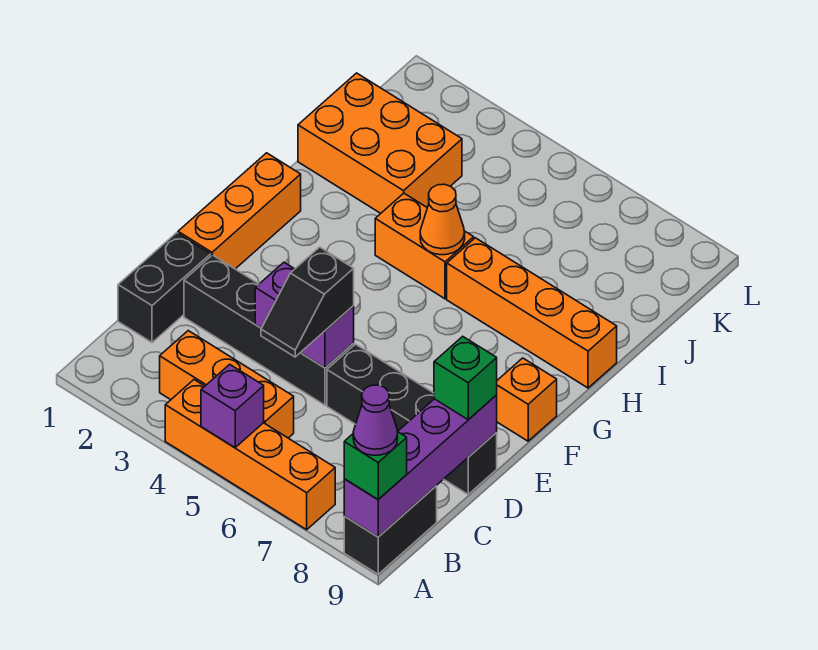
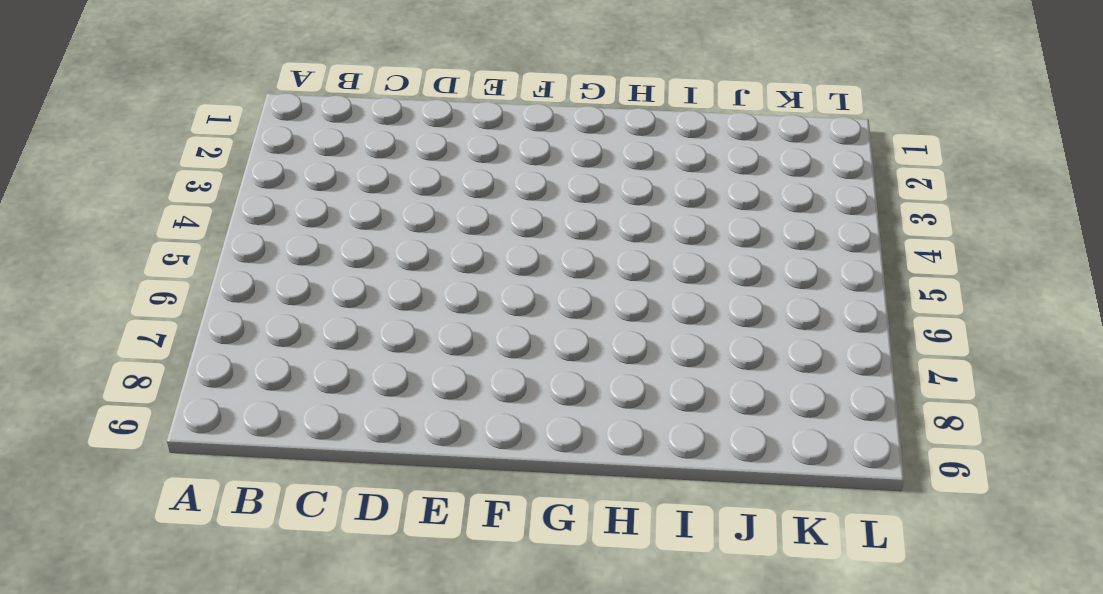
none -> orange 1x4 brick [165,380,335,530]
none -> black 1x2 brick [344,486,437,574]
none -> orange 1x3 brick [160,331,294,438]

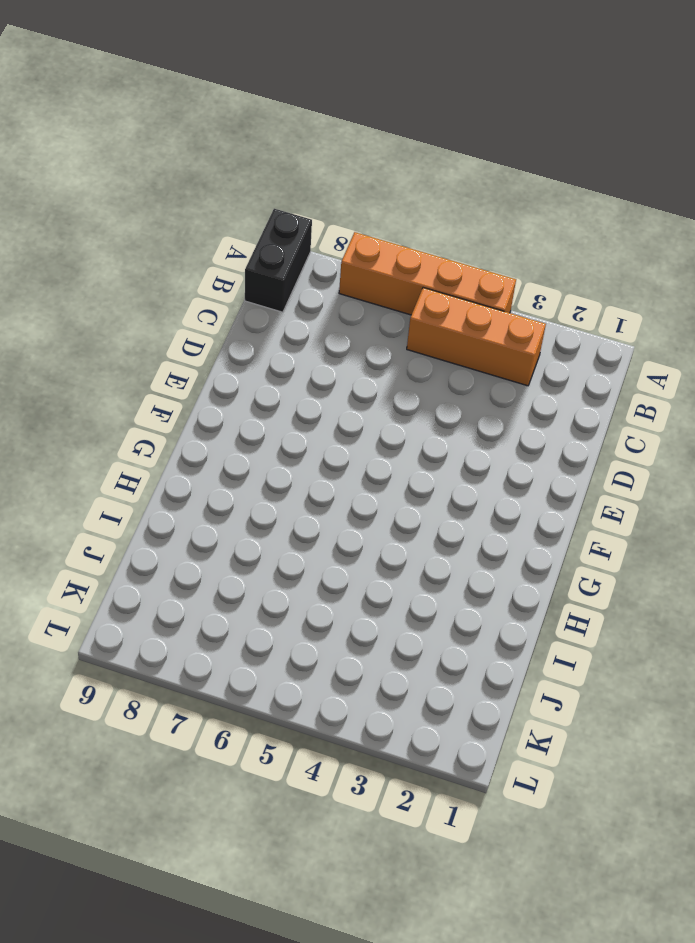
none -> black 1x2 brick [118,233,211,342]
none -> black 1x4 brick [184,255,354,405]
none -> black 1x4 brick [327,344,497,494]

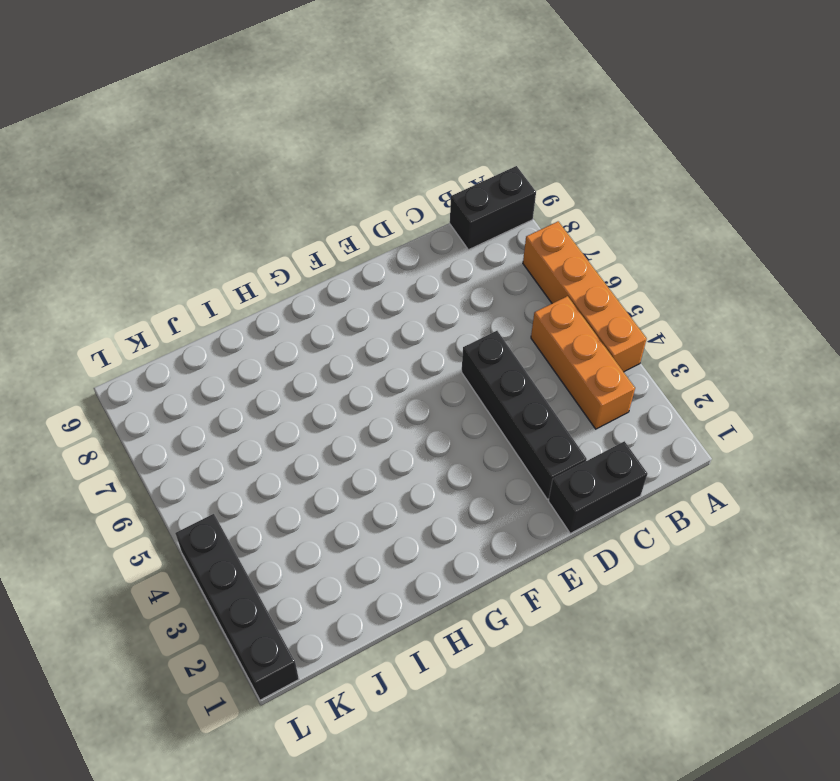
black 1x4 brick [175,514,299,700] -> black 1x4 brick moved to [327,344,497,494]
none -> orange 1x3 brick [178,153,301,269]
none -> orange 1x1 brick [497,358,557,441]
none -> orange 1x2 brick [375,193,474,299]

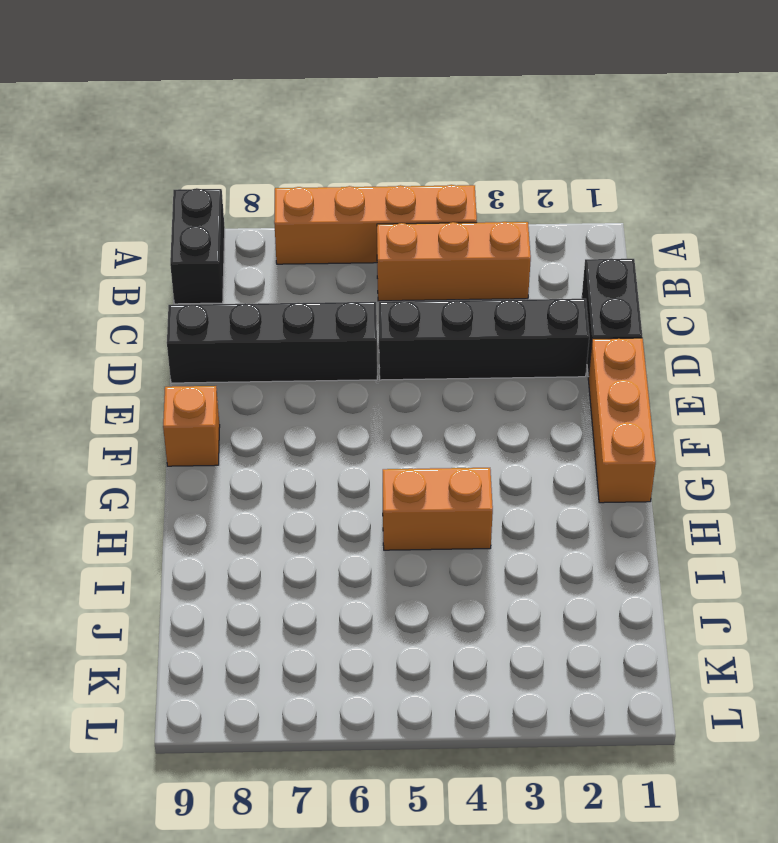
none -> orange 1x4 brick [447,238,617,388]
none -> orange 2x3 brick [298,73,462,214]
none -> purple 1x1 brick [201,364,264,448]

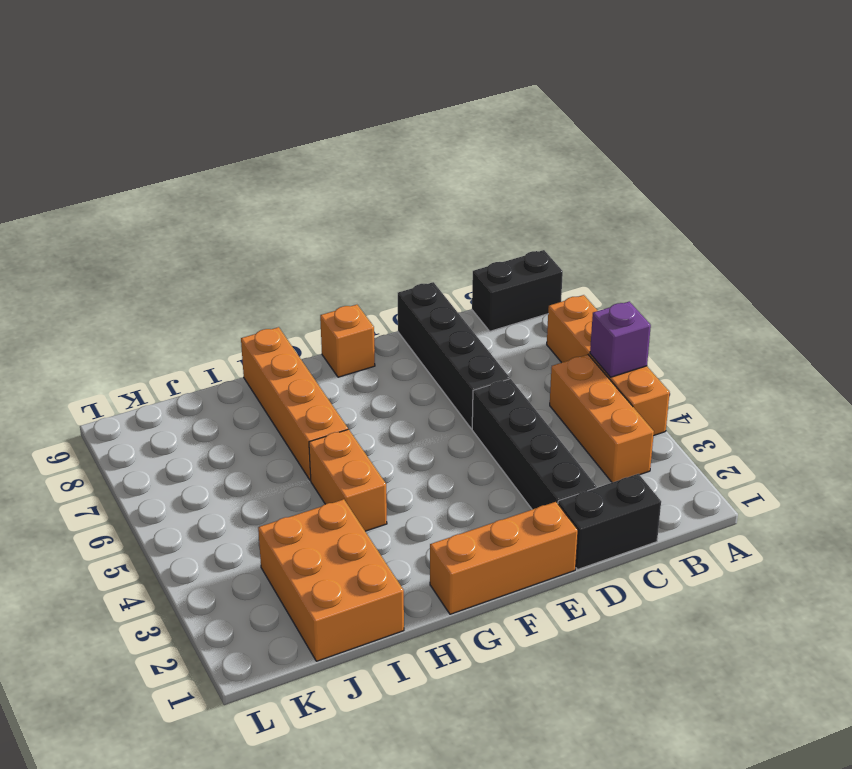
none -> purple 1x4 brick [344,395,497,537]
none -> purple 1x2 brick [255,262,354,368]
none -> orange 1x1 cone [420,184,465,255]

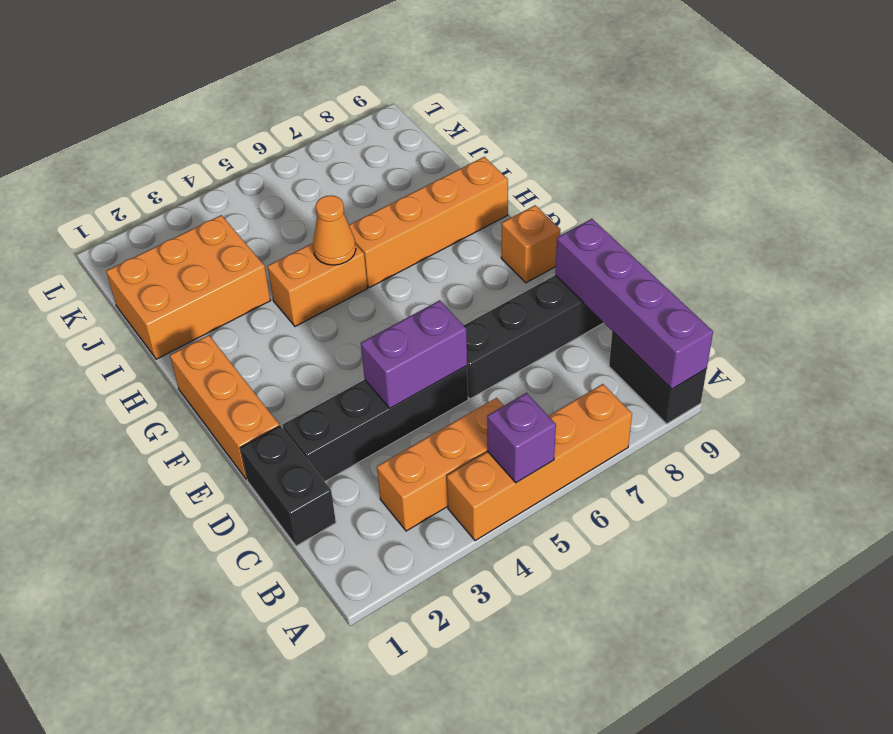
none -> green 1x1 brick [344,432,407,499]
none -> black 1x2 slope [261,247,354,357]
none -> green 1x1 brick [434,336,497,420]

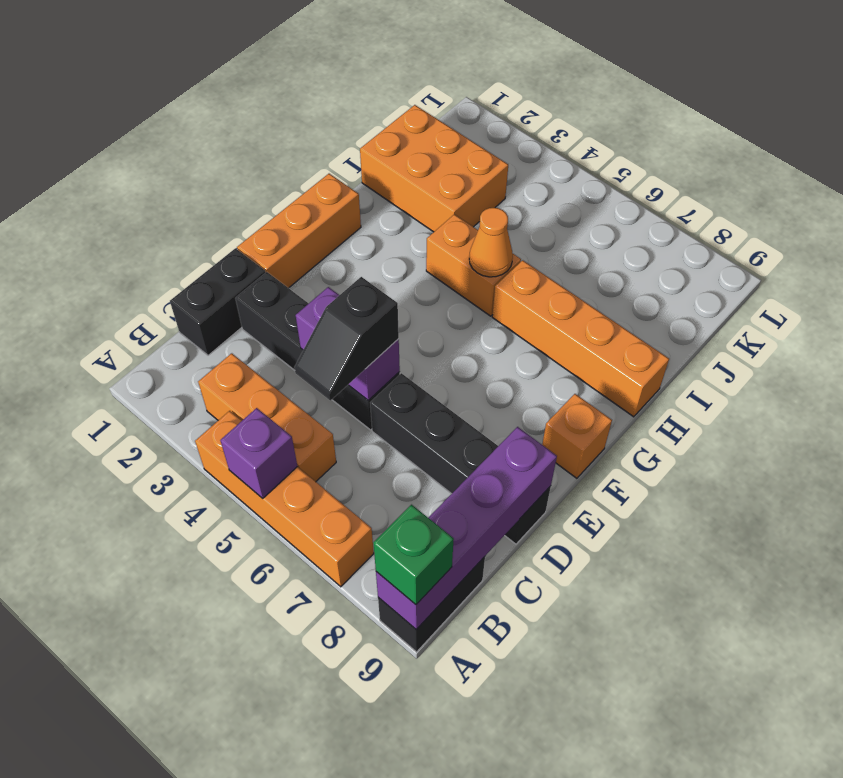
none -> green 1x1 brick [434,336,497,420]
none -> purple 1x1 cone [353,385,398,455]

